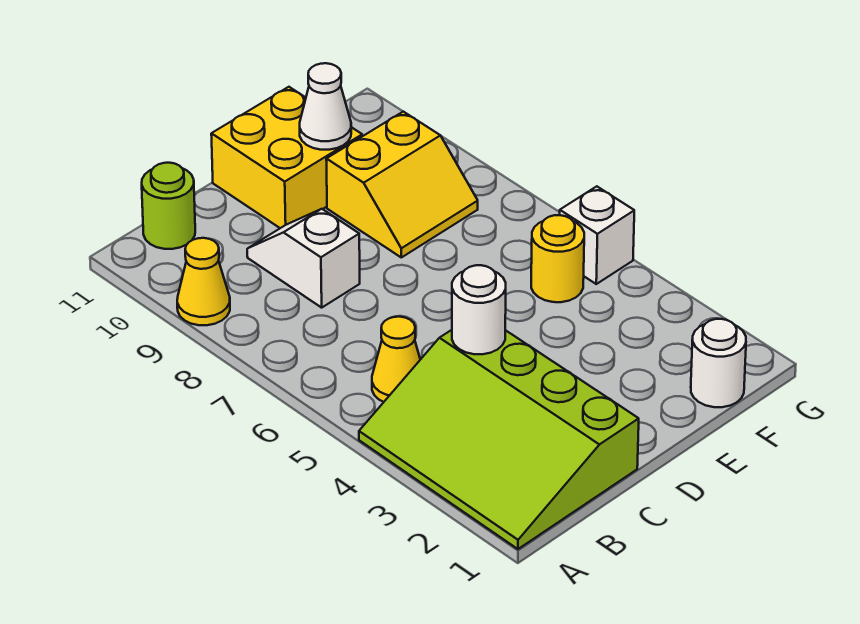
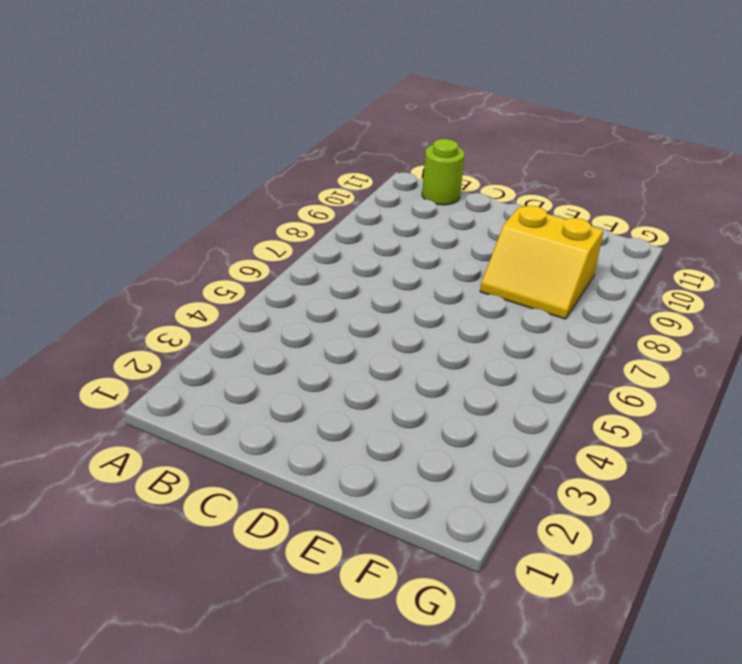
none -> lime 3x4 slope [359,330,639,549]
none -> yellow 1x1 cone [177,238,230,325]
none -> yellow 1x1 cone [372,317,420,402]

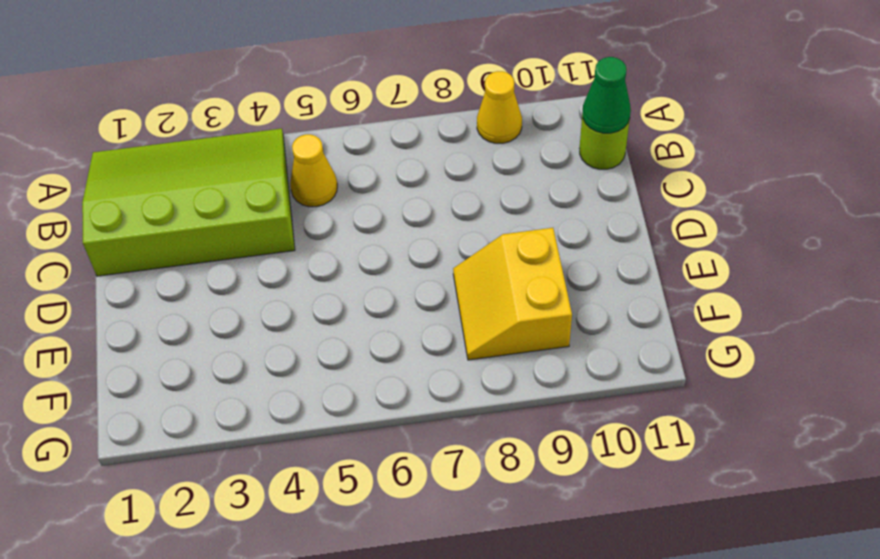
green 1x1 cone [582,57,631,133] -> none
none -> white 1x2 slope [247,209,360,308]
none -> yellow 2x2 brick [211,87,362,228]
none -> white 1x1 round brick [691,319,746,407]

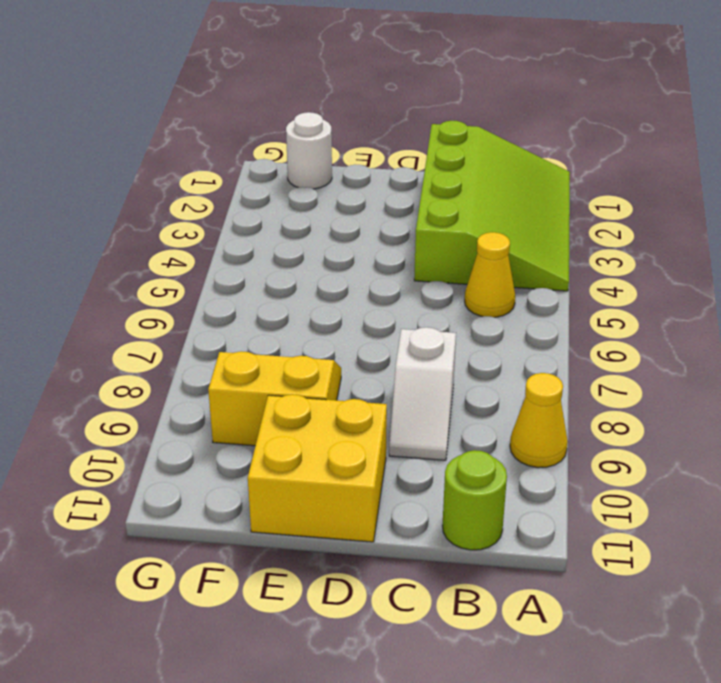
none -> yellow 1x1 round brick [531,215,584,302]
none -> white 1x1 brick [560,186,634,284]
none -> white 1x1 round brick [452,265,506,354]

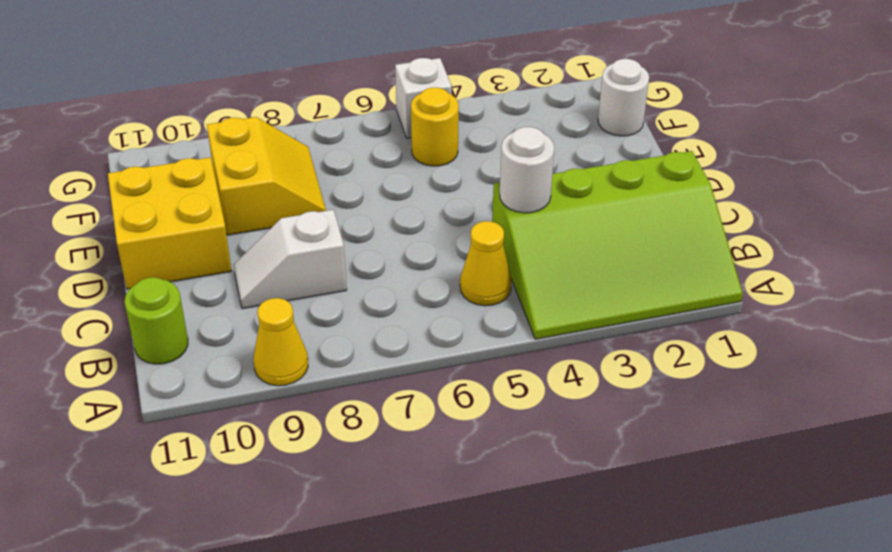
none -> white 1x1 cone [300,63,351,150]

